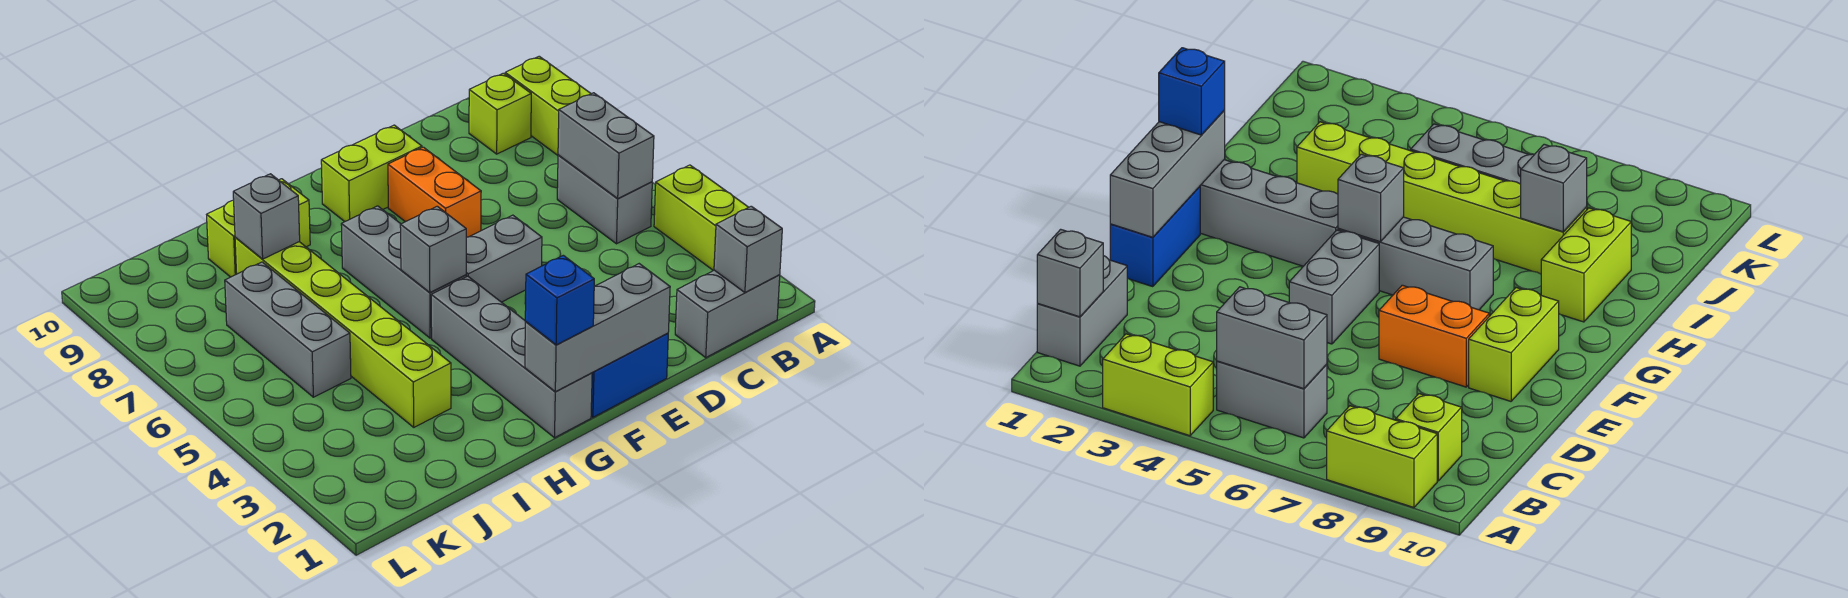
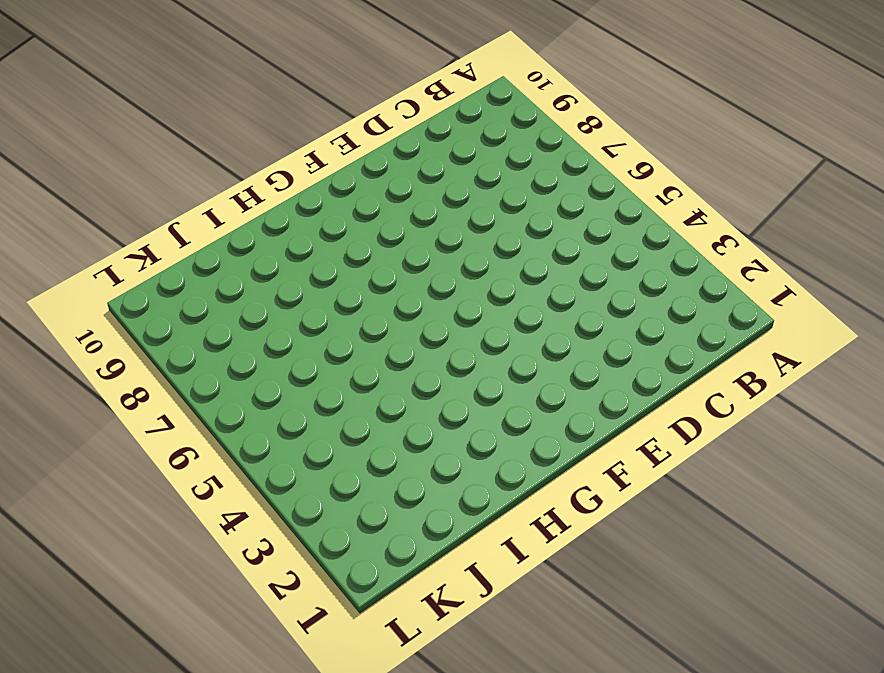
none -> lime 1x2 brick [654,165,749,271]
none -> lime 1x2 brick [505,56,591,155]
none -> grey 1x2 brick [675,270,780,357]

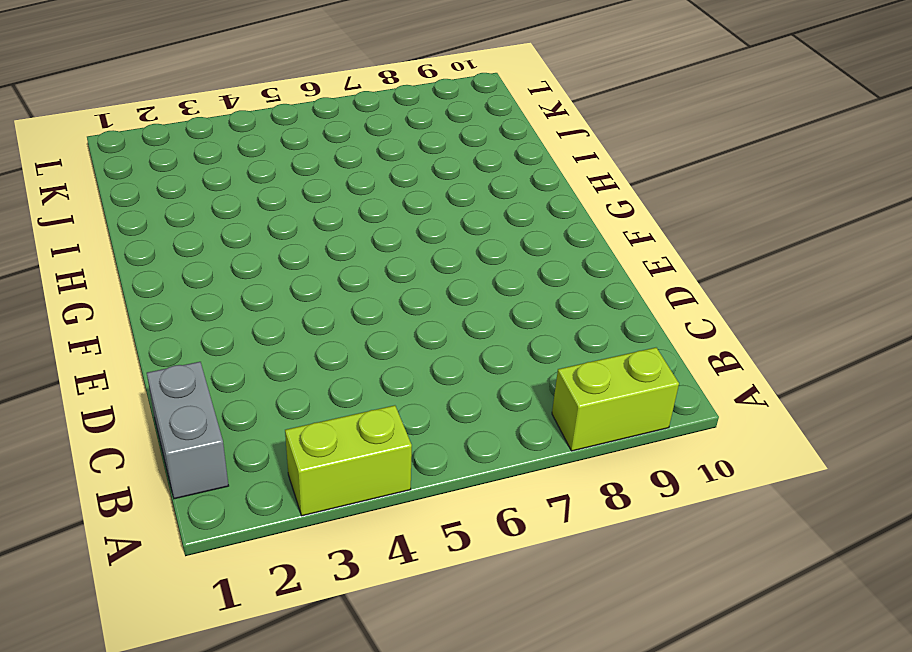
none -> grey 1x2 brick [557,155,652,244]
none -> lime 1x1 brick [469,73,531,154]
none -> blue 1x2 brick [591,333,668,417]

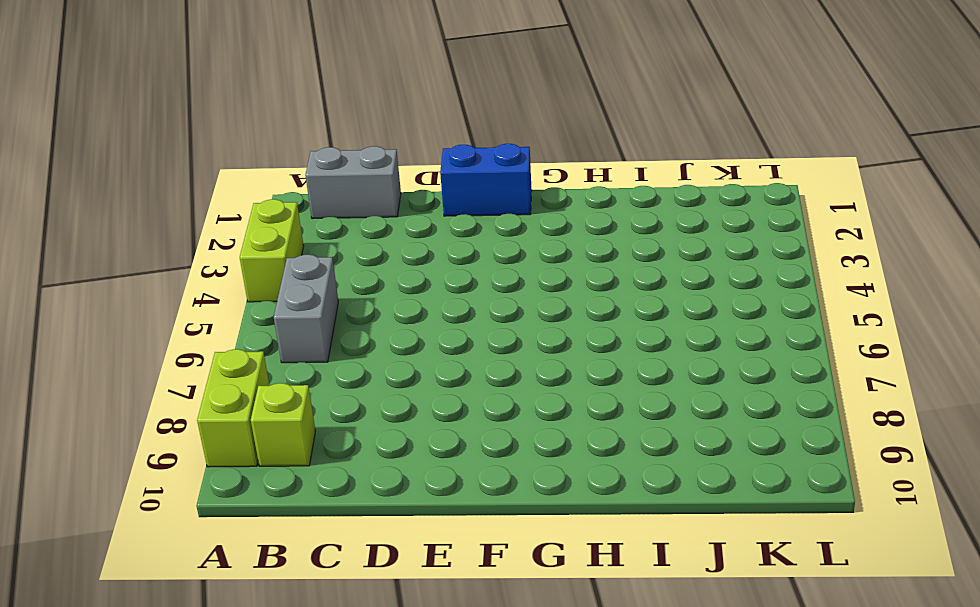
none -> grey 1x2 brick [466,215,542,302]
none -> orange 1x2 brick [388,147,481,237]
none -> lime 1x2 brick [321,125,422,222]

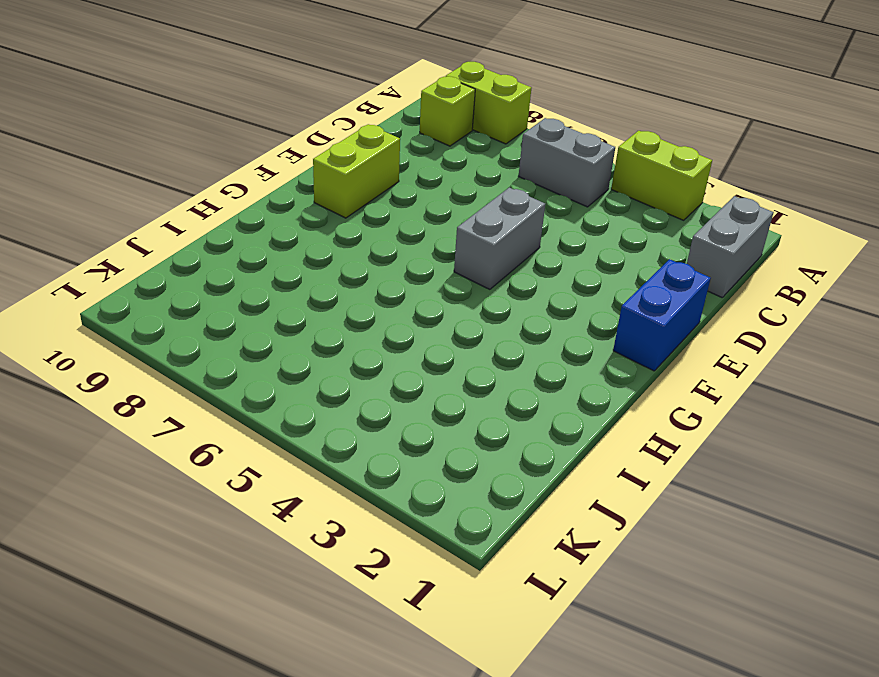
none -> orange 1x2 brick [388,147,481,237]
none -> grey 1x4 brick [431,276,592,438]
none -> grey 1x3 brick [341,206,466,338]

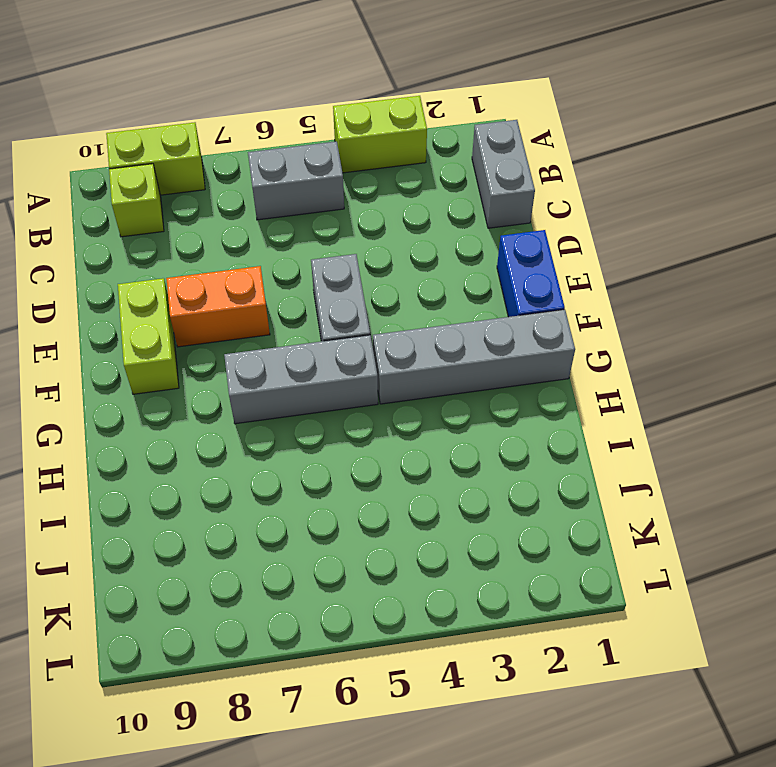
none -> lime 1x2 brick [207,179,310,277]
none -> lime 1x6 brick [235,237,451,427]
none -> grey 1x3 brick [225,262,351,397]

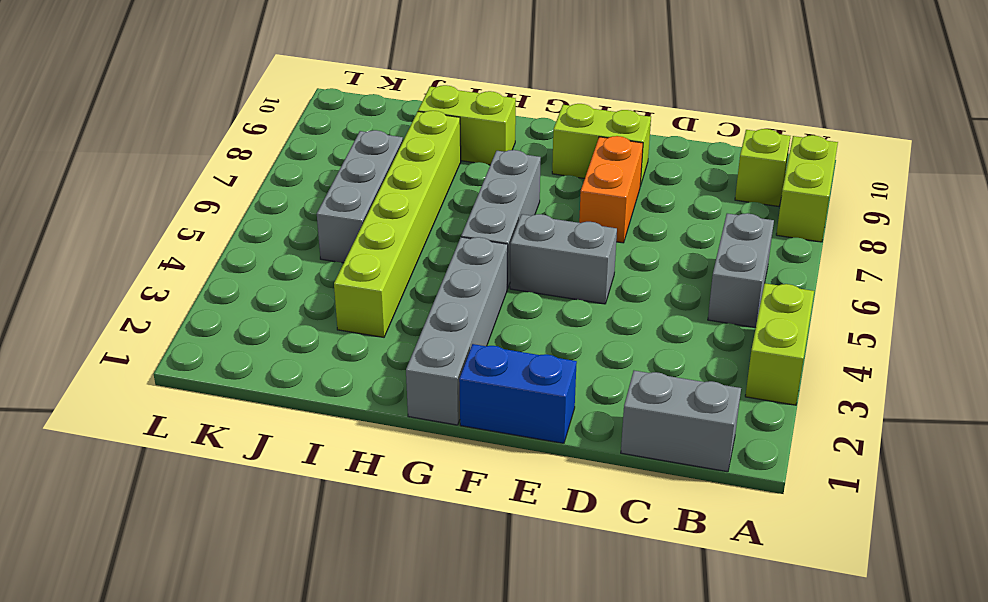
none -> grey 1x1 brick [714,206,782,292]
none -> grey 1x2 brick [558,93,654,199]
none -> grey 1x3 brick [525,264,670,392]

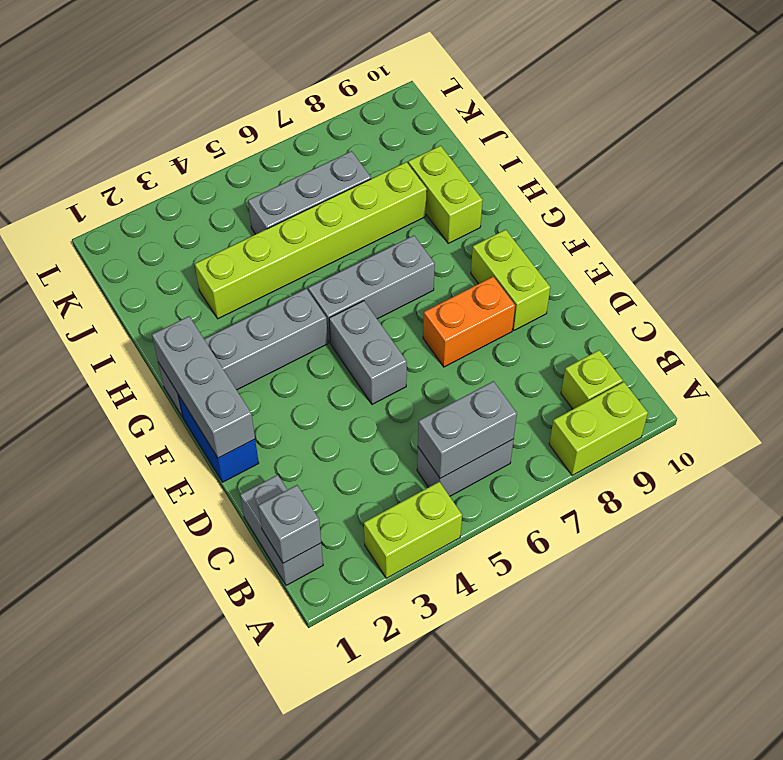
none -> grey 1x1 brick [400,206,466,293]
none -> grey 1x1 brick [233,174,300,259]
none -> blue 1x1 brick [525,255,594,345]

